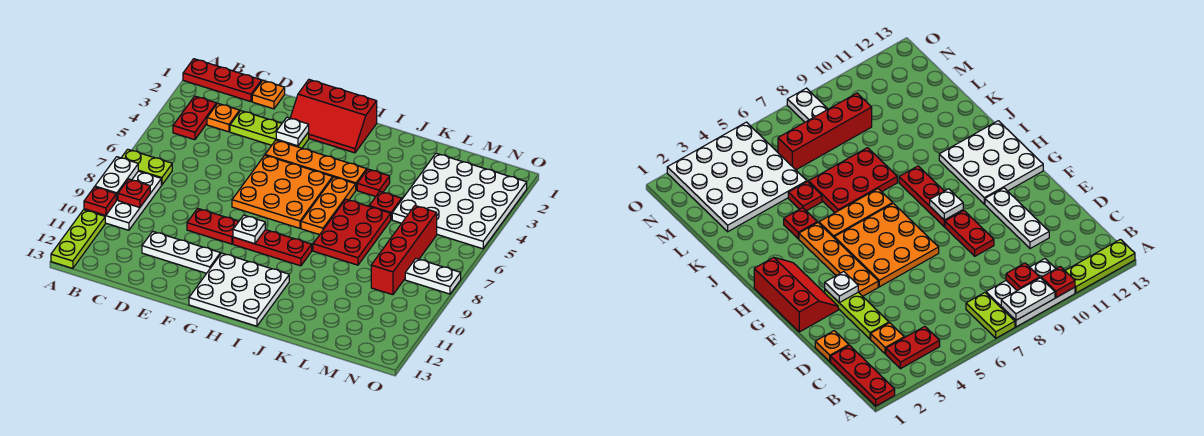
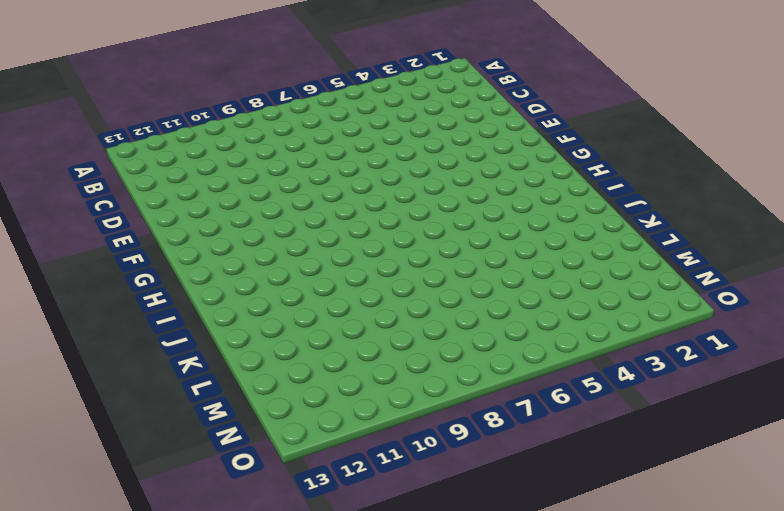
none -> red 1x3 plate [183,59,262,102]
none -> lime 1x2 plate [121,149,172,185]
none -> white 2x3 plate [84,171,161,230]

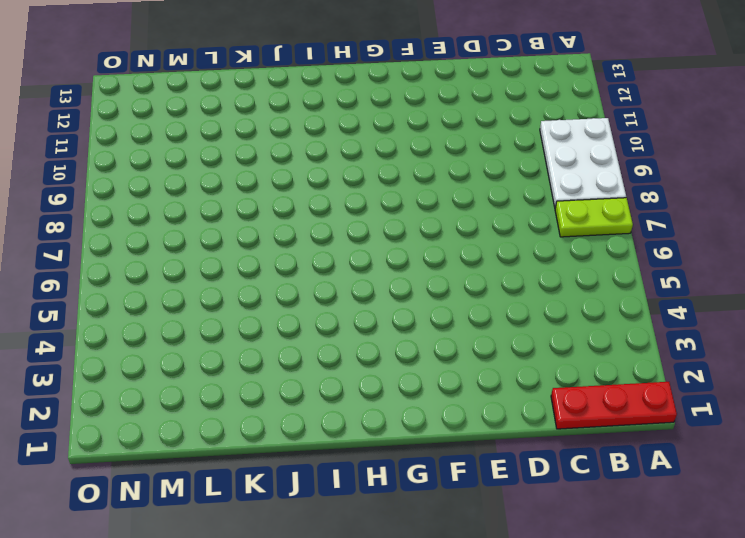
none -> lime 1x3 plate [51,210,105,268]
none -> red 1x2 plate [173,96,217,140]
none -> orange 1x1 plate [207,104,240,132]

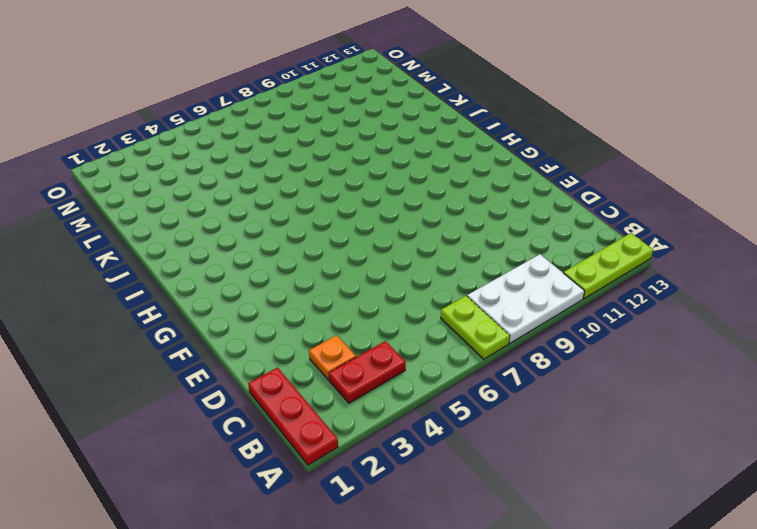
none -> orange 1x1 plate [252,81,285,109]
none -> lime 1x3 plate [230,111,309,148]
none -> white 1x3 plate [142,231,220,273]

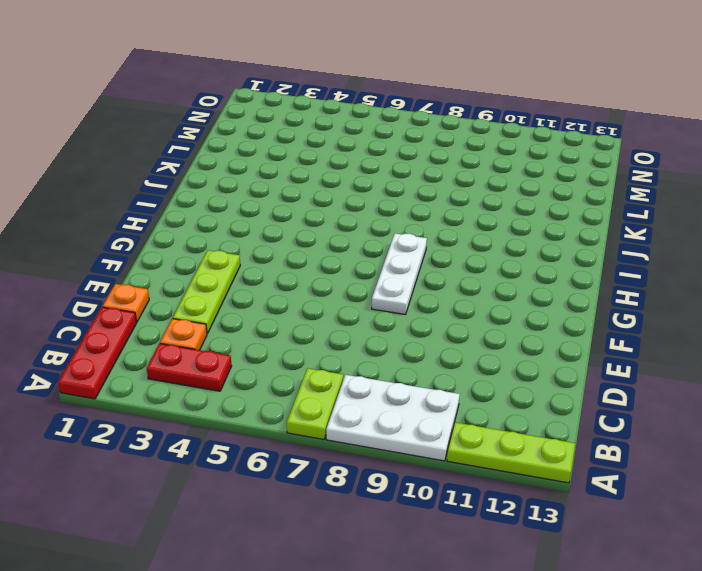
white 1x3 plate [372,233,427,314] -> white 1x3 plate moved to [142,231,220,273]
none -> red 1x2 plate [187,209,239,244]
none -> red 2x3 slope [290,80,377,153]
none -> orange 1x4 plate [265,140,367,190]

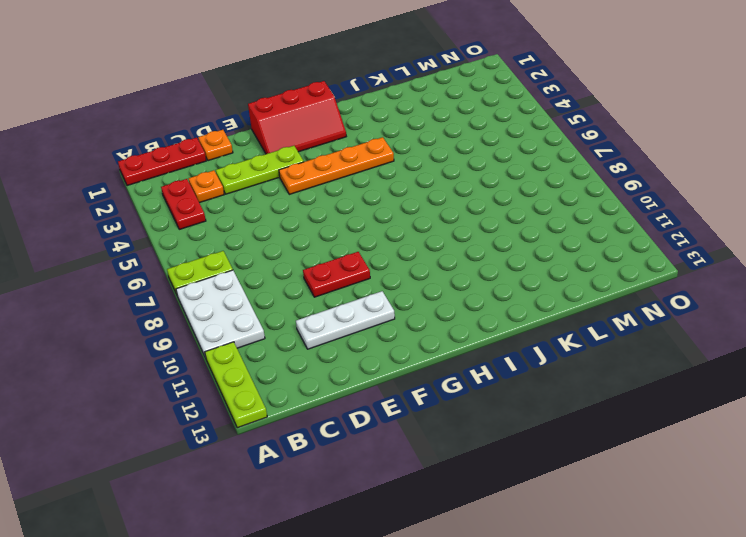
none -> orange 3x3 plate [232,155,333,228]
none -> red 1x3 plate [233,230,312,266]
none -> white 3x3 plate [189,253,289,326]

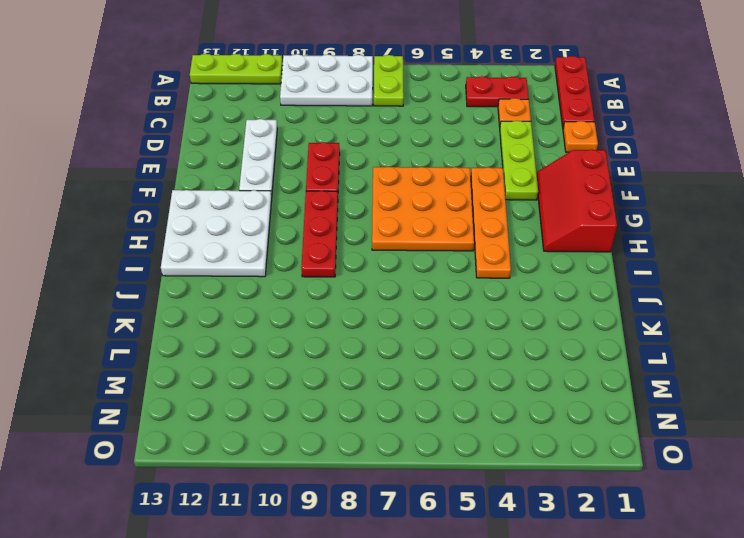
none -> orange 1x3 plate [301,177,356,235]
none -> red 1x1 plate [357,169,390,197]
none -> red 2x3 plate [313,199,391,265]

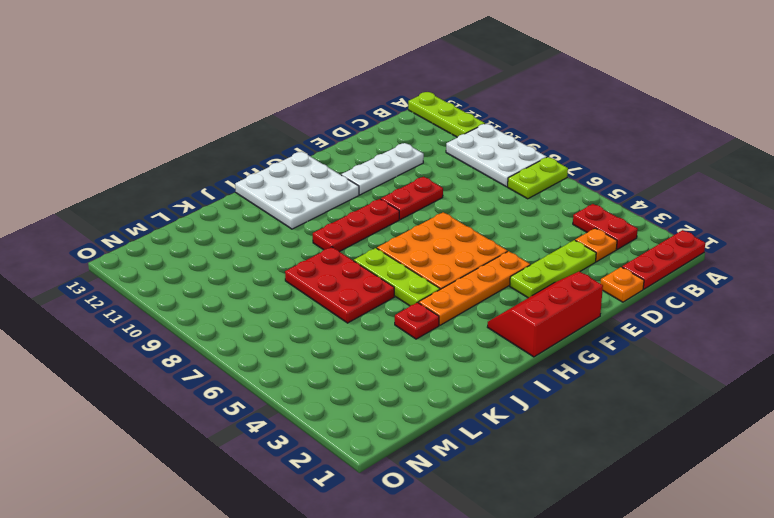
lime 1x3 plate [354,248,440,306] -> orange 1x3 plate [301,177,356,235]
none -> red 1x1 plate [369,192,402,220]
none -> white 4x4 plate [392,153,527,249]
none -> red 1x4 brick [371,206,437,295]

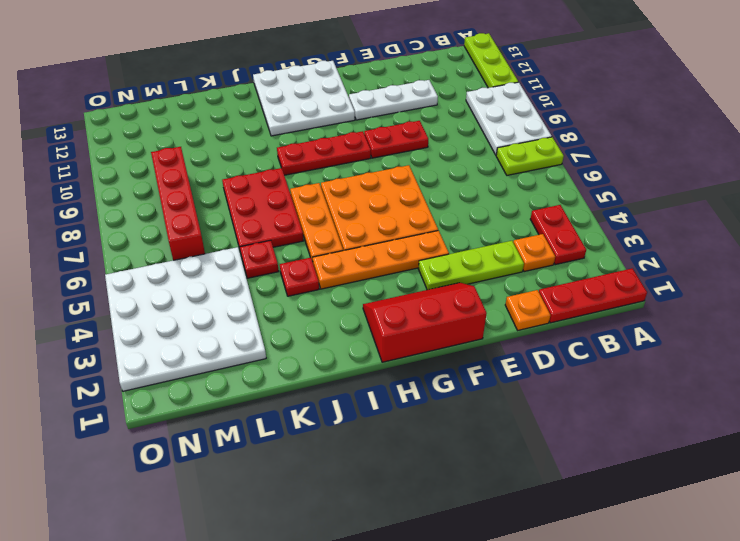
none -> white 1x2 plate [405,259,461,294]
none -> white 1x2 plate [95,157,138,200]
none -> red 1x1 plate [84,187,116,216]

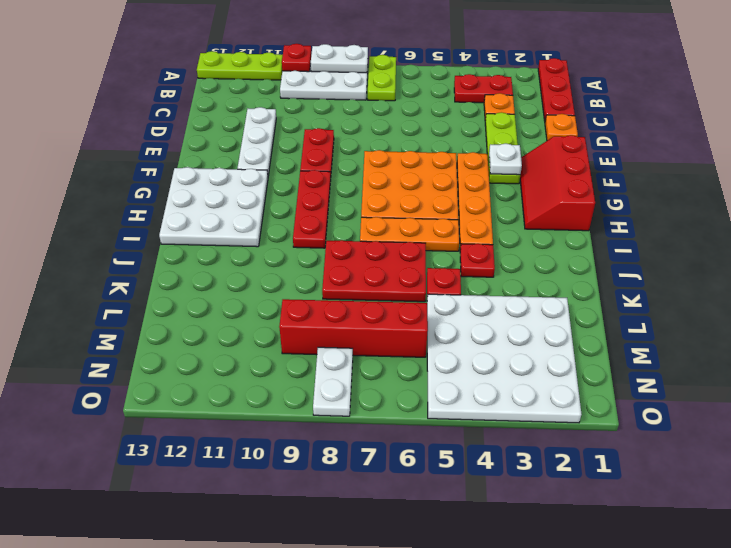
none -> red 1x1 plate [118,179,150,208]
none -> white 1x1 plate [233,215,265,244]

